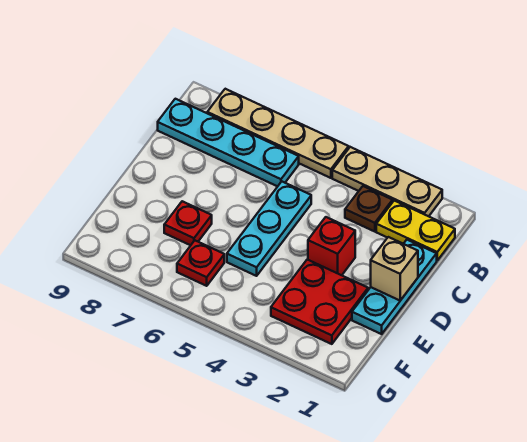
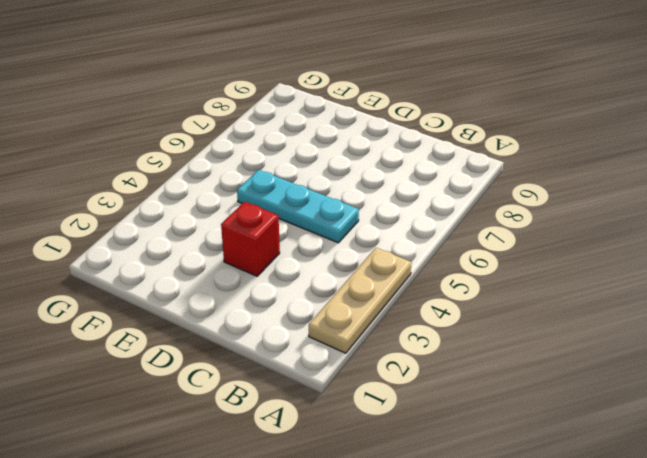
none -> tan 1x4 plate [207,89,349,178]
none -> yellow 1x2 plate [376,201,455,260]
none -> brown 1x1 plate [345,186,393,232]

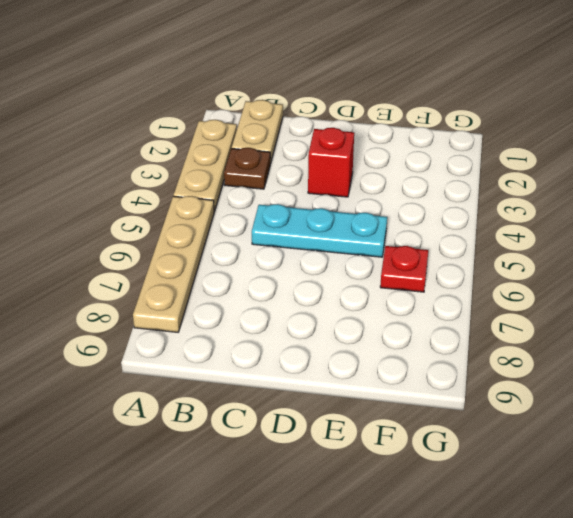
tan 1x2 plate [232,100,283,163] -> yellow 1x2 plate [376,201,455,260]
none -> cyan 1x4 plate [158,99,299,186]
none -> cyan 1x3 plate [352,240,437,334]
none -> red 2x2 plate [271,260,368,344]

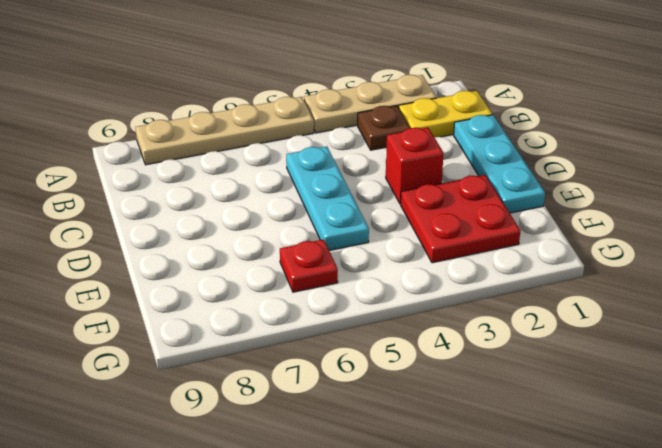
none -> cyan 1x4 plate [158,99,299,186]
none -> red 1x1 plate [164,201,212,245]
none -> tan 1x1 brick [371,237,418,300]

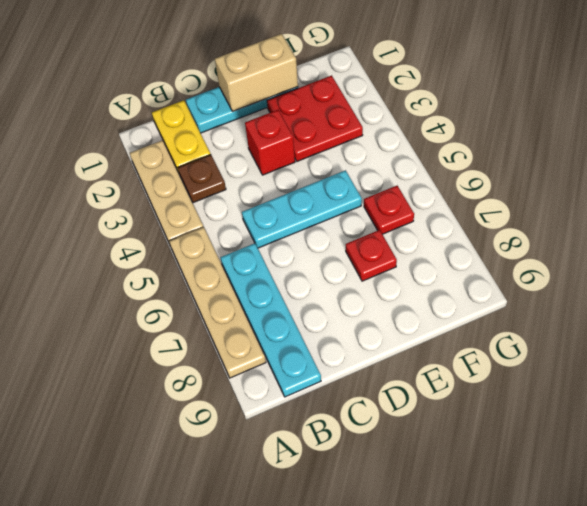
tan 1x2 brick [215,34,298,111] -> tan 1x1 brick [371,237,418,300]

